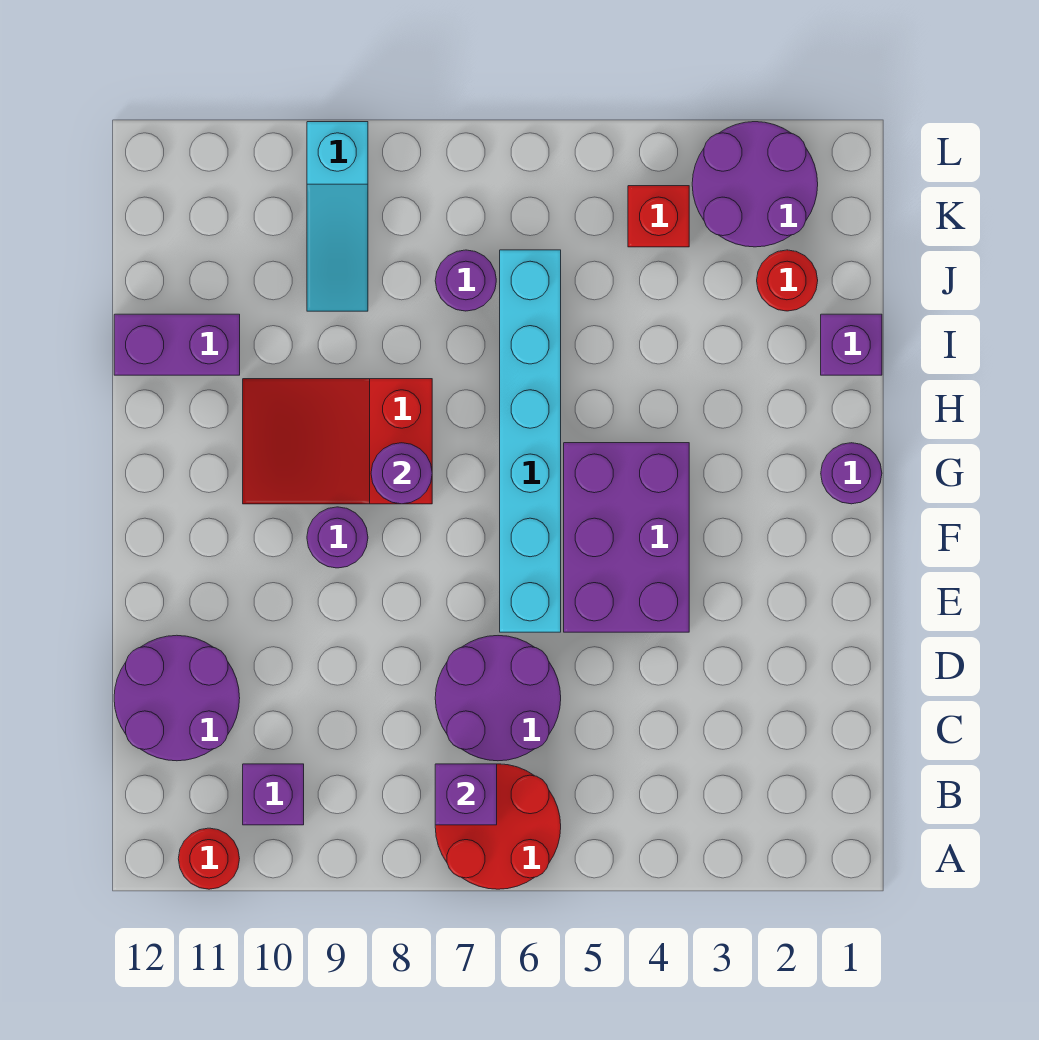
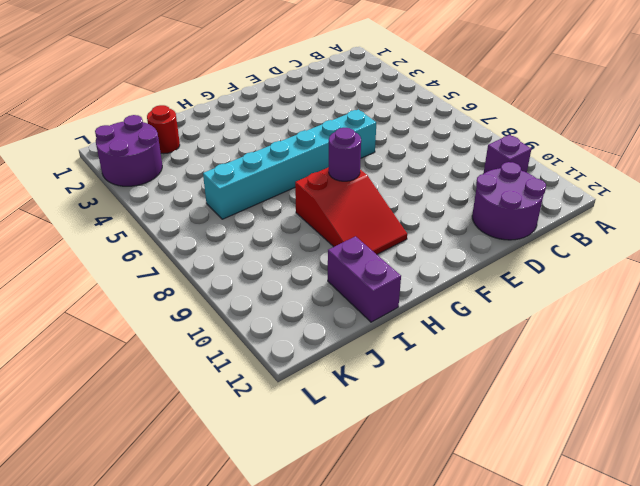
none -> red 2x2 round brick [435,764,561,889]
none -> red 1x1 round brick [178,828,240,889]
none -> purple 2x2 round brick [435,636,561,761]

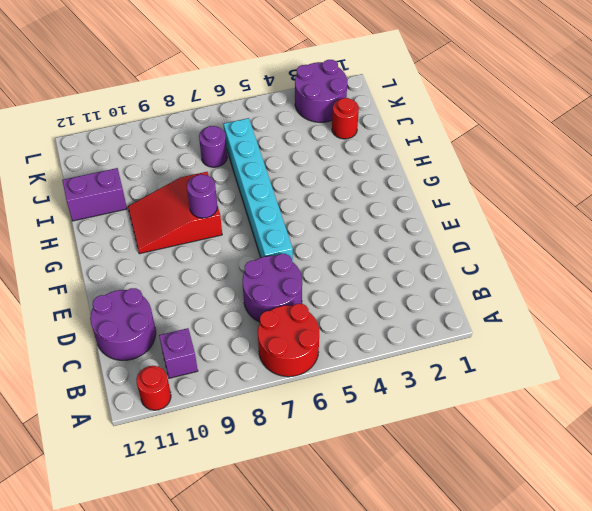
none -> purple 2x3 brick [564,443,689,632]
none -> purple 1x1 round brick [307,507,368,568]
none -> purple 1x1 round brick [821,443,882,504]

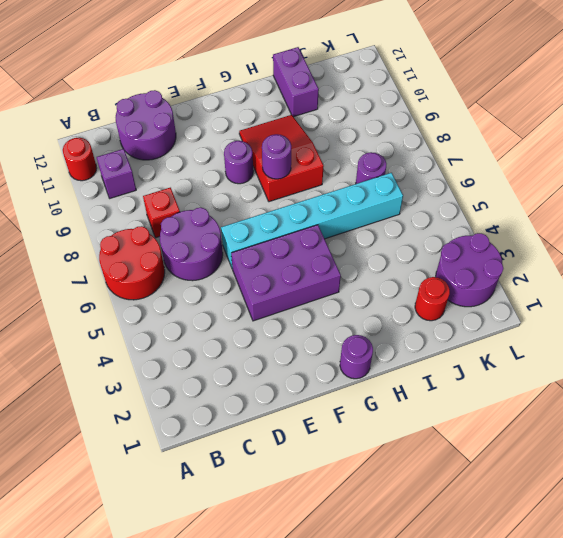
red 1x1 brick [143,188,180,238] -> red 1x1 brick moved to [628,186,689,247]
none -> purple 1x1 brick [821,314,882,375]
none -> cyan 1x3 slope [307,122,368,311]
none -> purple 1x1 brick [435,764,497,825]

